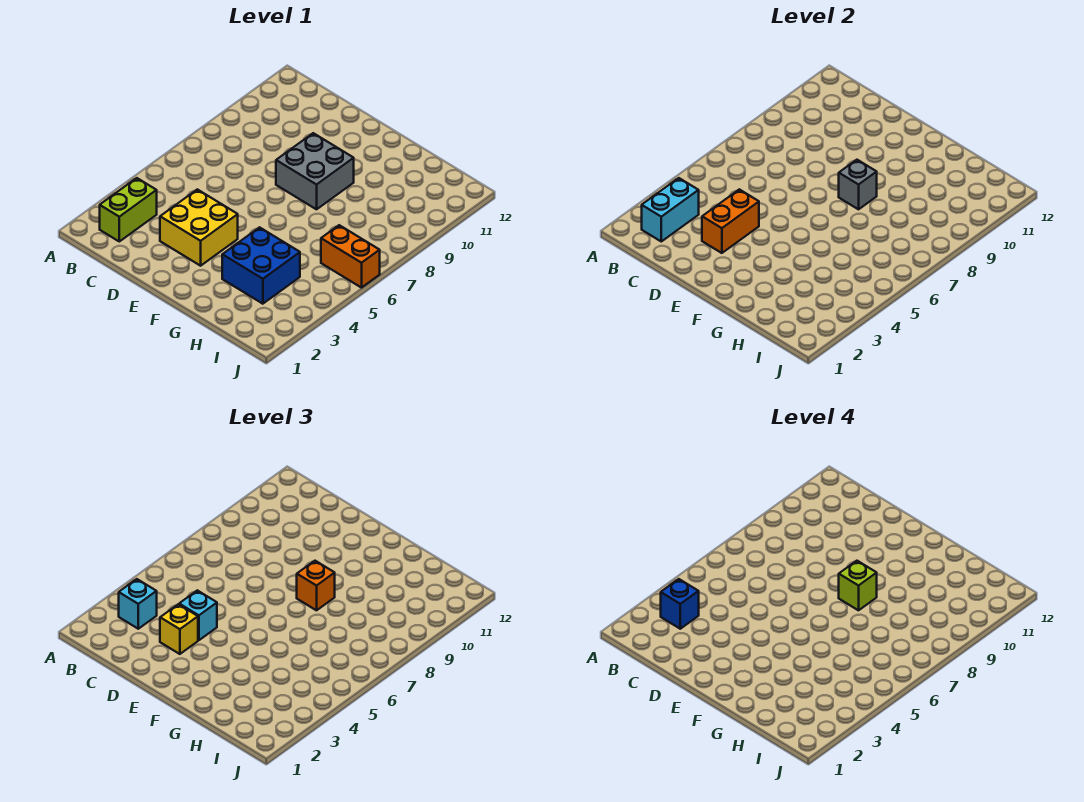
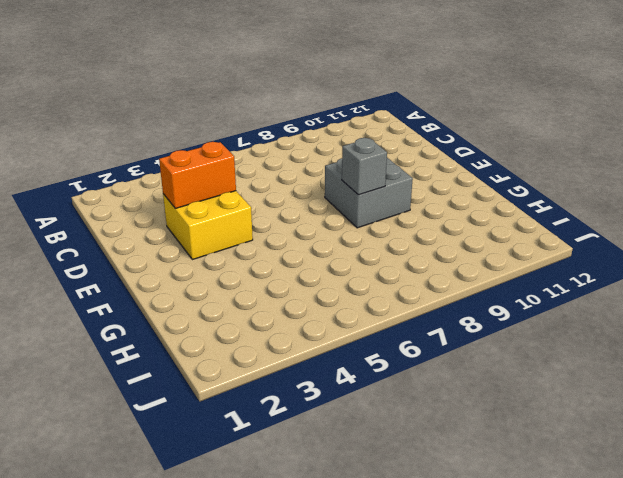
none -> lime 1x2 brick [100,178,157,241]
none -> blue 2x2 brick [222,227,300,304]
none -> orange 1x2 brick [321,225,380,288]

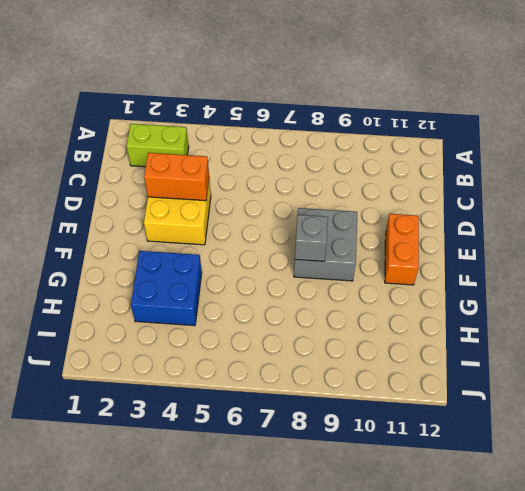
orange 1x2 brick [385,214,419,285] -> orange 1x2 brick moved to [321,225,380,288]
none -> cyan 1x2 brick [642,178,699,241]
none -> cyan 1x1 brick [119,579,157,629]
none -> yellow 1x1 brick [160,604,198,654]

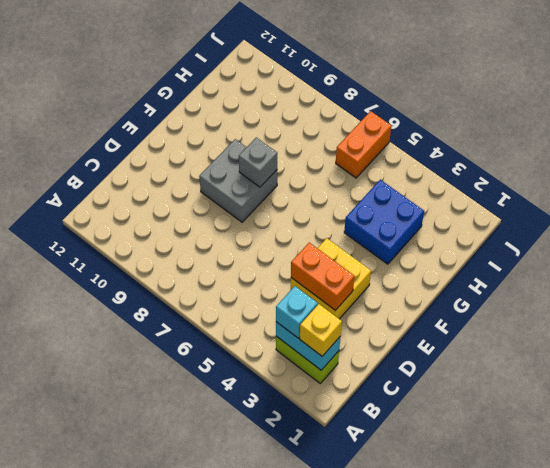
yellow 1x1 brick [300,304,342,356] -> yellow 1x1 brick moved to [160,604,198,654]
none -> cyan 1x1 brick [179,590,217,640]
none -> orange 1x1 brick [297,561,335,610]
none -> blue 1x1 brick [661,579,699,629]

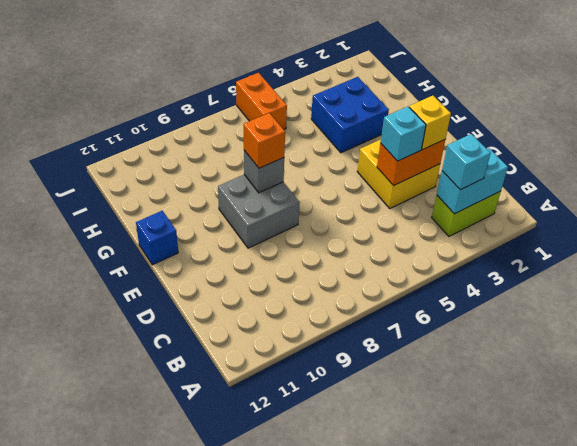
blue 1x1 brick [136,211,178,265] -> blue 1x1 brick moved to [661,579,699,629]
none -> lime 1x1 brick [839,561,877,610]

